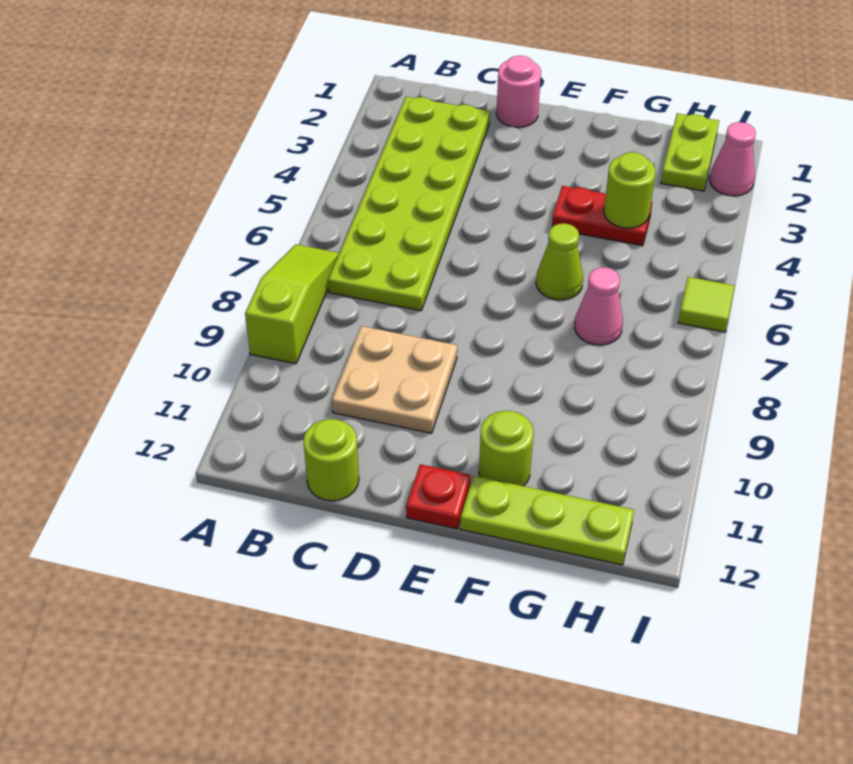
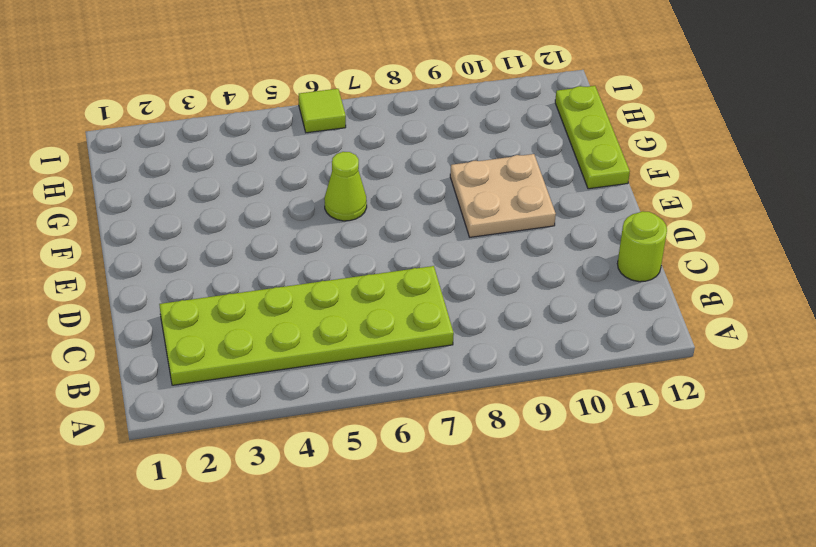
tan 2x2 plate [450,154,556,237] -> tan 2x2 plate moved to [332,326,457,433]
none -> lime 1x3 slope [245,244,339,364]
none -> pink 1x1 round brick [496,56,541,127]
none -> red 1x1 plate [406,464,471,529]

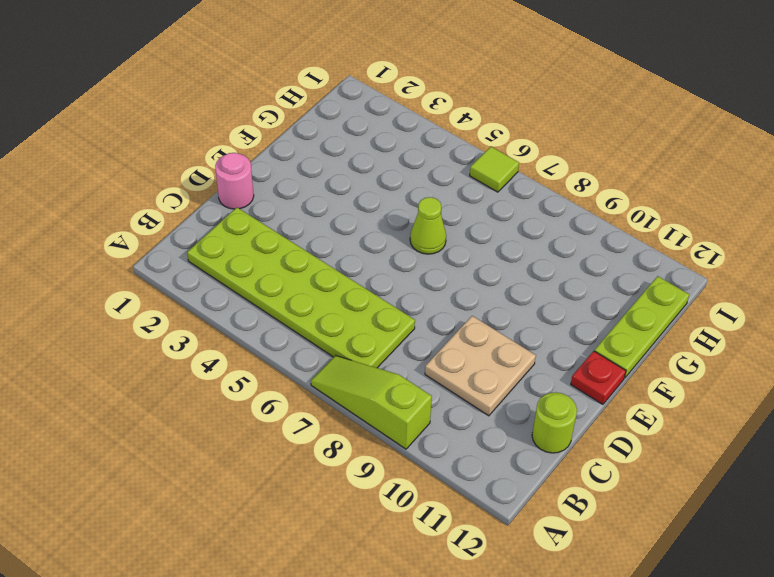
none -> red 1x2 plate [552,186,652,246]
none -> lime 1x1 round brick [479,411,534,486]
none -> pink 1x1 cone [574,267,623,345]

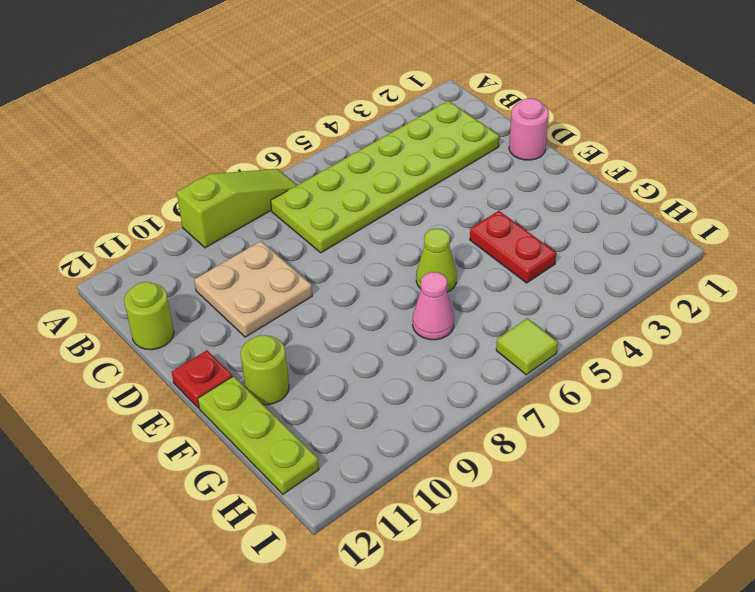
none -> lime 1x2 plate [661,113,719,191]
none -> pink 1x1 cone [710,122,756,196]
none -> lime 1x1 round brick [604,152,655,228]

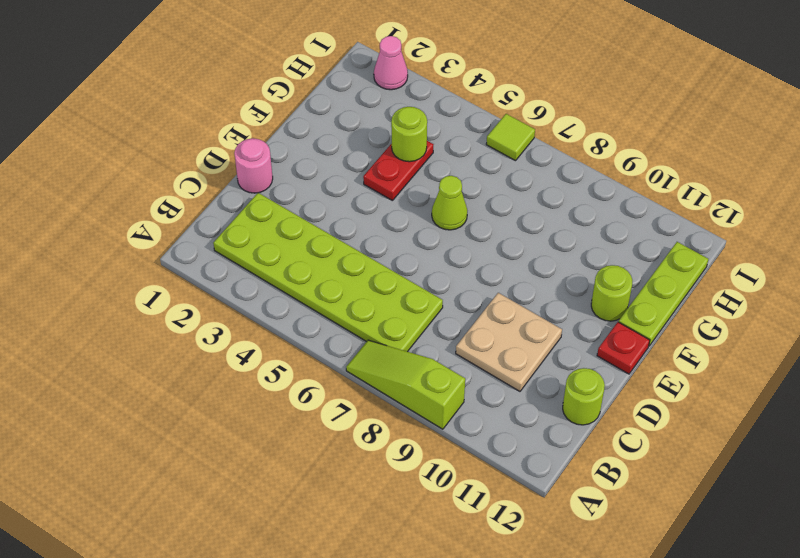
none -> pink 1x1 cone [574,267,623,345]
none -> lime 1x2 plate [661,113,719,191]

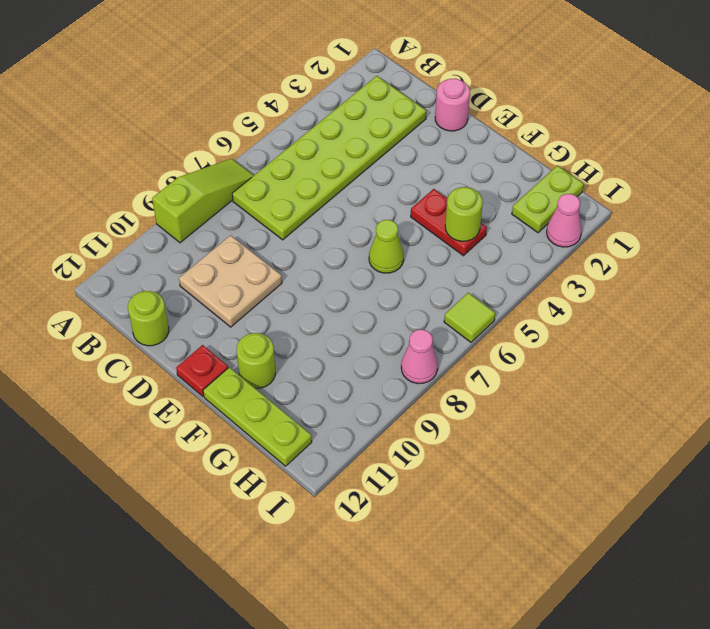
pink 1x1 cone [401,330,438,384] -> pink 1x1 cone moved to [574,267,623,345]

